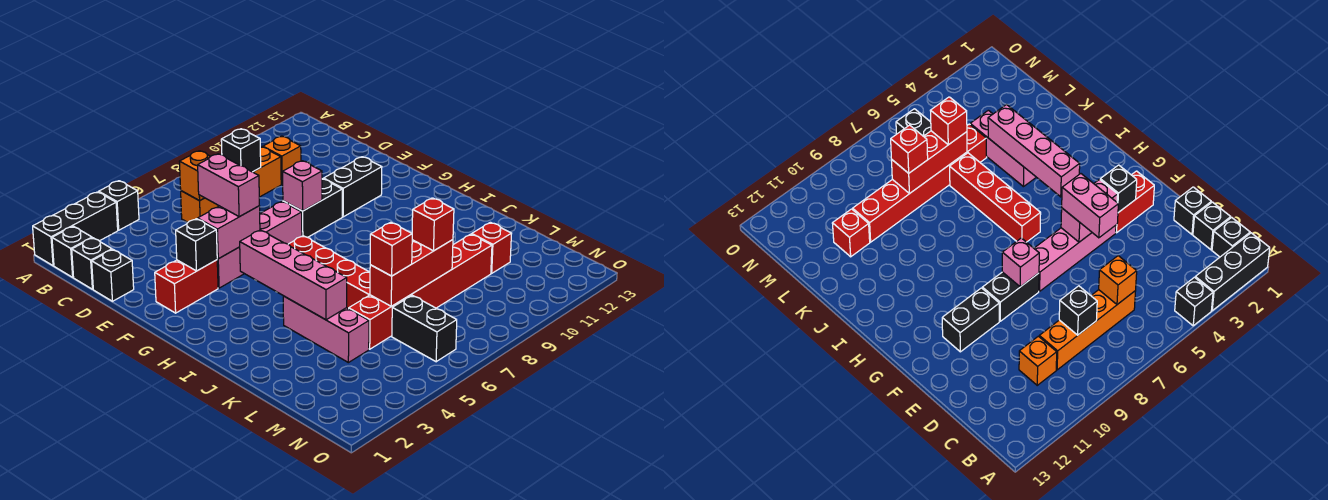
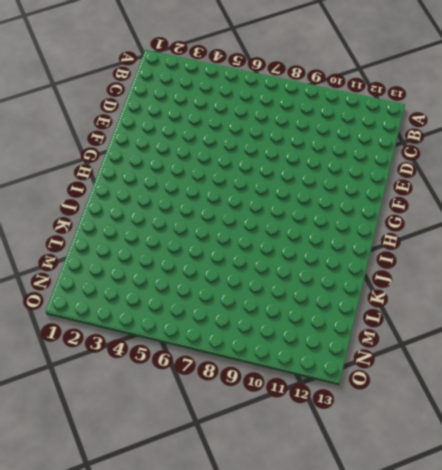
none -> black 1x3 brick [33,192,118,266]
none -> black 1x1 brick [99,181,139,230]
none -> black 1x1 brick [52,226,92,277]

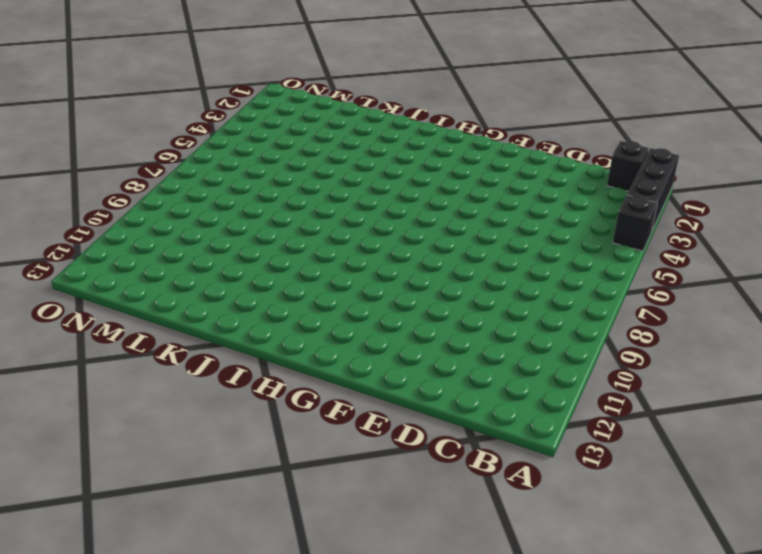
none -> black 1x1 brick [72,238,112,289]
none -> orange 1x4 brick [181,147,281,222]
none -> orange 1x1 brick [263,136,301,184]

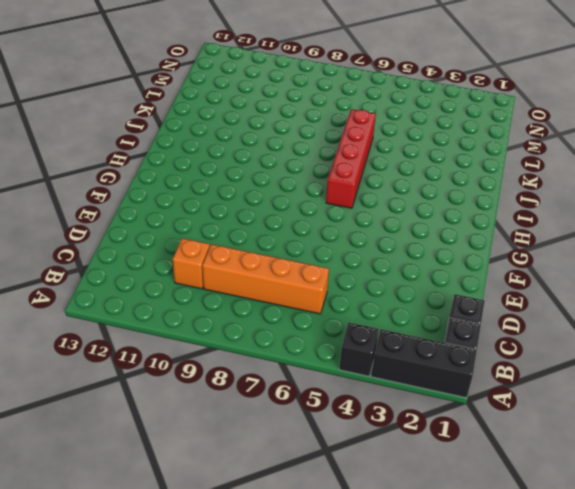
none -> black 1x1 brick [92,249,134,301]
none -> red 1x2 brick [155,260,218,313]
none -> pink 1x4 brick [217,202,302,288]

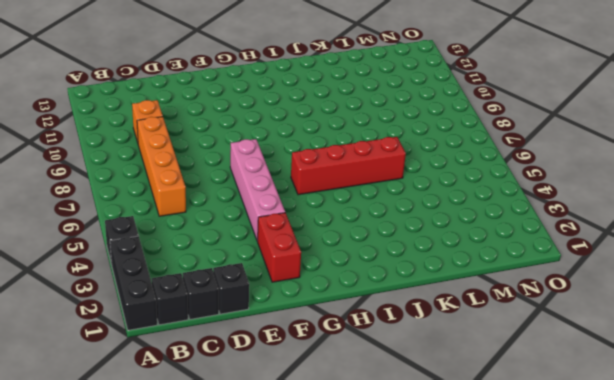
none -> black 1x2 brick [283,179,342,237]
none -> black 1x2 brick [324,157,382,217]
none -> pink 1x3 brick [283,296,369,363]

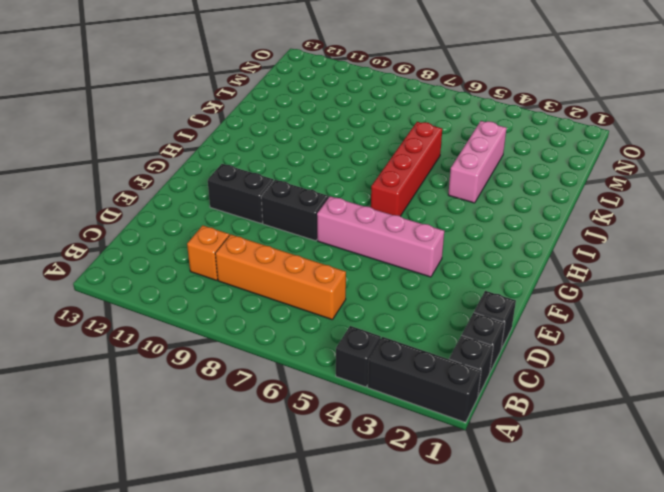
none -> red 1x2 brick [155,260,218,313]
none -> red 1x6 brick [349,234,492,349]
none -> red 1x1 brick [472,222,512,273]

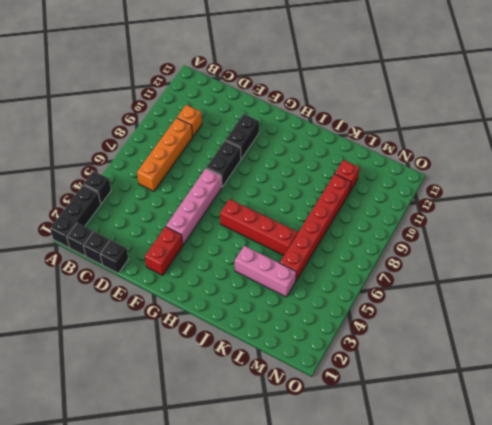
none -> black 1x2 brick [392,295,457,362]
none -> orange 1x1 brick [179,151,211,201]
none -> black 1x1 brick [221,129,261,172]

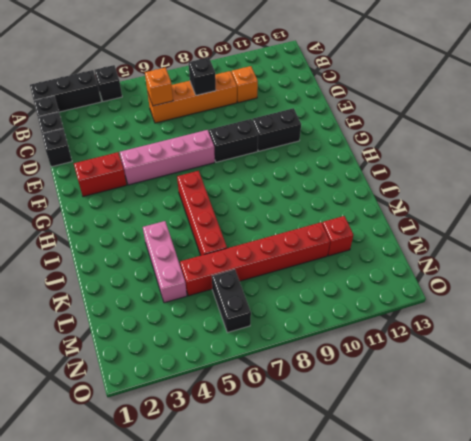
none -> black 1x1 brick [176,219,217,271]
none -> pink 1x2 brick [198,206,260,259]
none -> pink 1x1 brick [283,161,322,211]

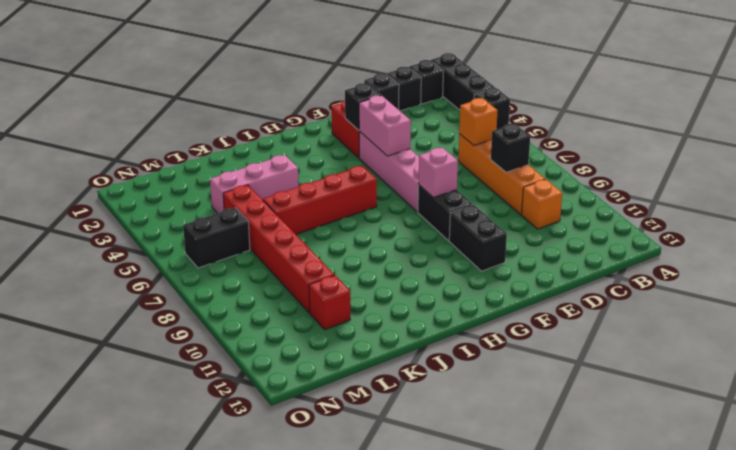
none -> pink 1x4 brick [240,230,347,320]
none -> red 1x3 brick [370,240,453,306]
none -> pink 1x2 brick [198,154,259,217]

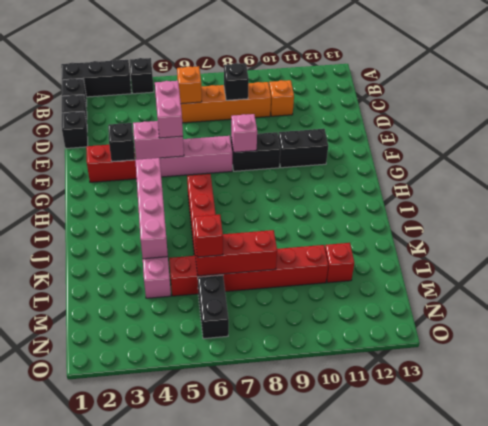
none -> red 1x1 brick [412,198,454,251]

